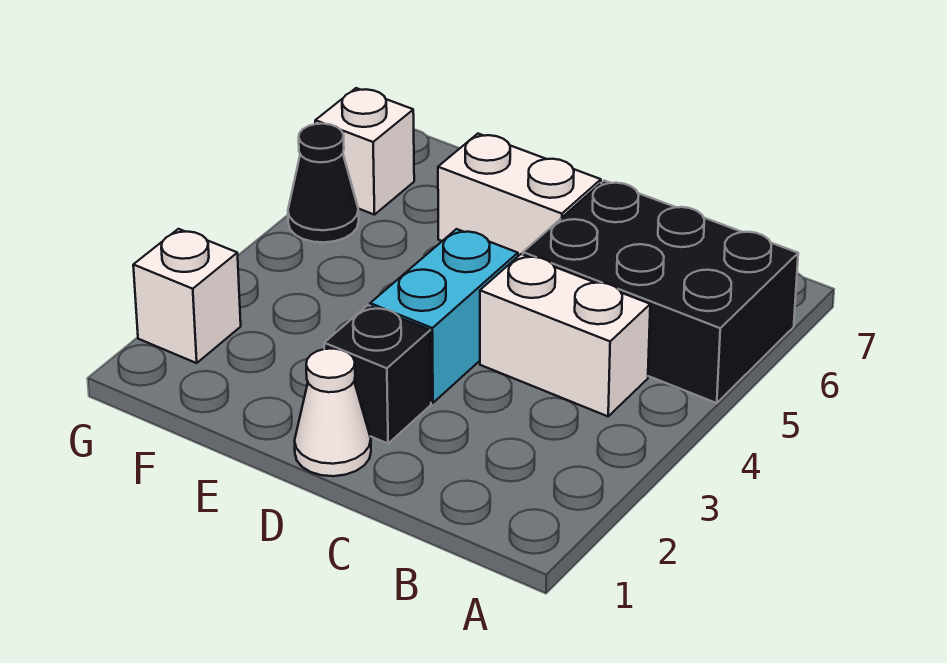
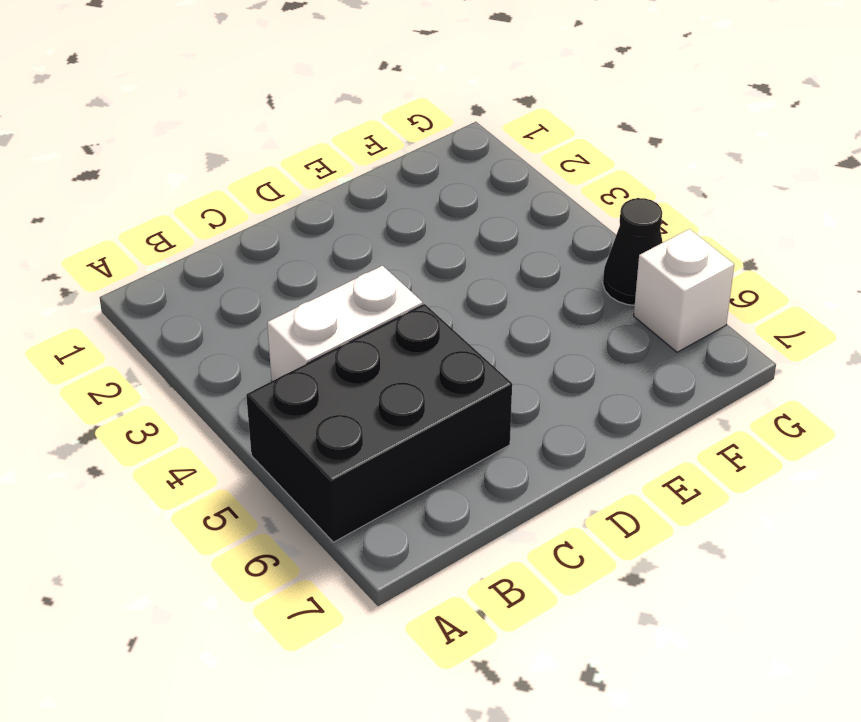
none -> white 1x1 cone [295,349,371,476]
none -> black 1x1 brick [324,305,431,444]

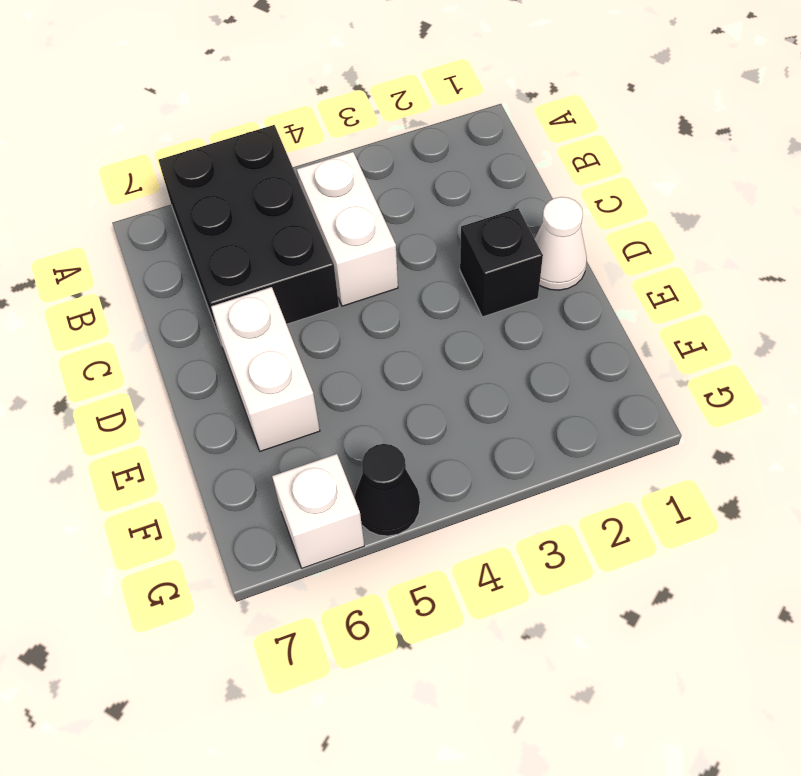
none -> cyan 1x2 brick [370,229,518,403]
none -> white 1x1 brick [133,229,241,363]

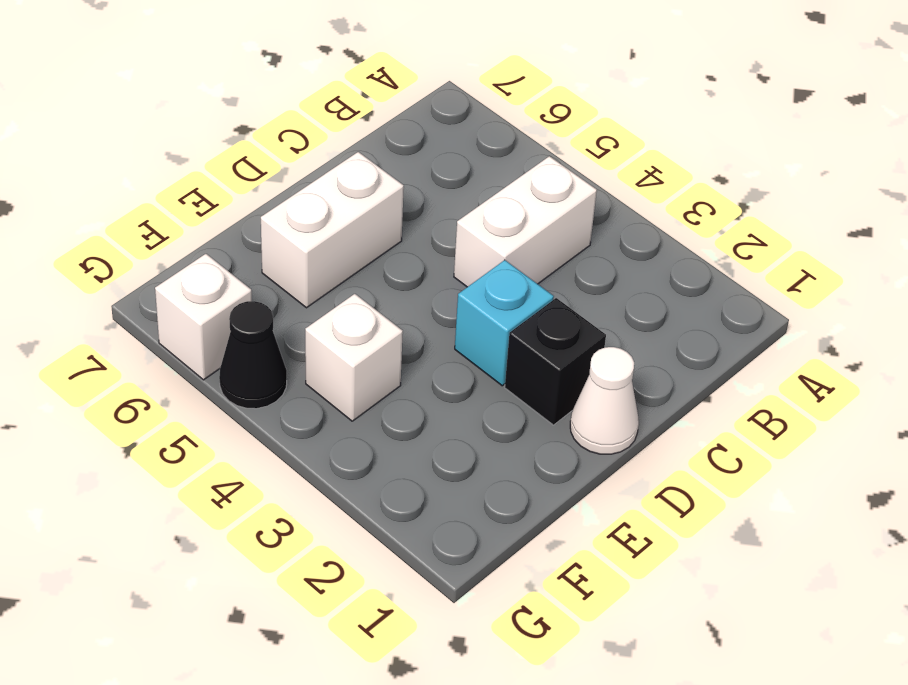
cyan 1x1 brick [455,260,554,386] -> cyan 1x2 brick [370,229,518,403]
white 1x1 brick [305,294,403,421] -> white 1x1 brick moved to [133,229,241,363]
none -> black 2x3 brick [523,181,798,403]

